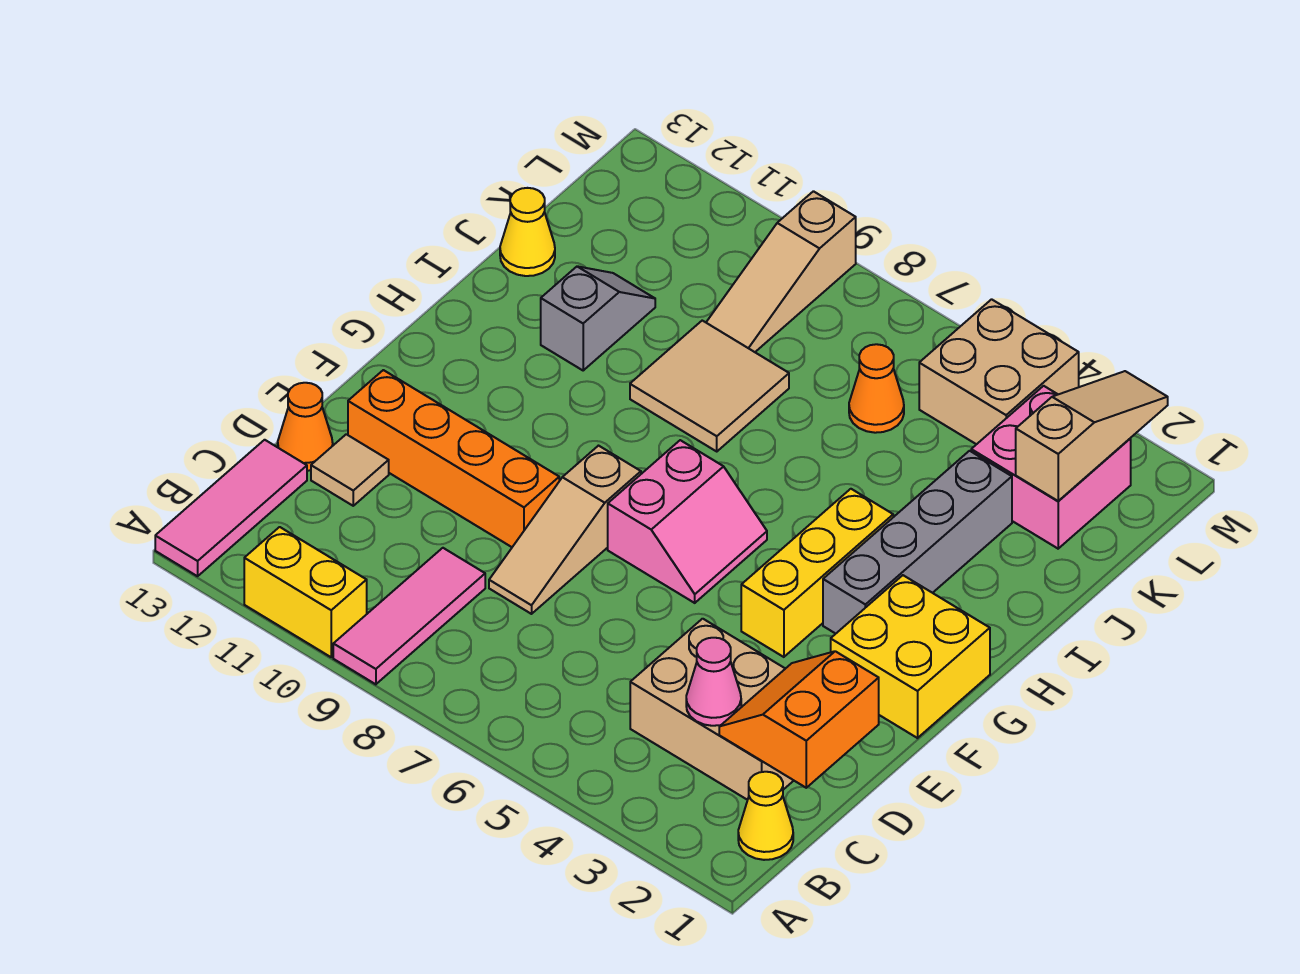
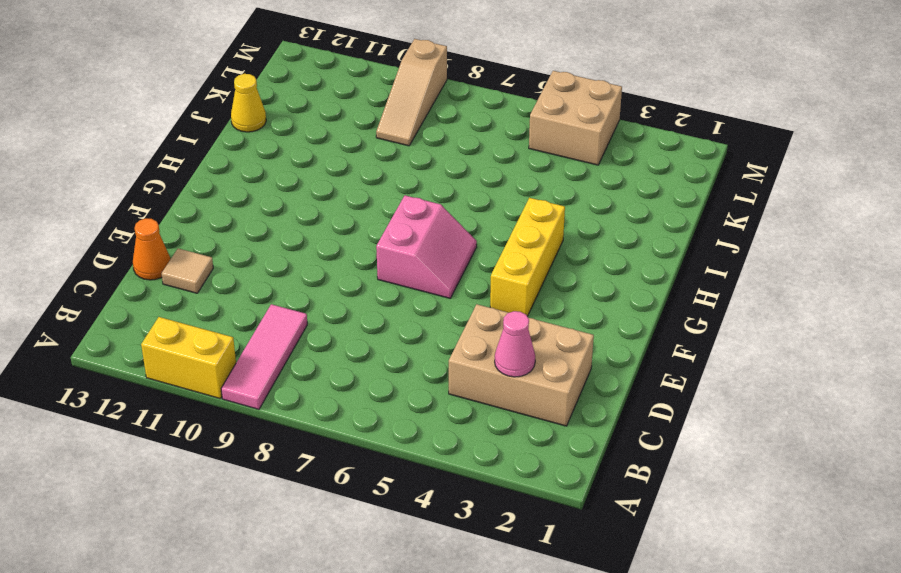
none -> pink 1x3 tile [155,440,307,576]
none -> yellow 1x1 cone [738,772,793,860]
none -> tan 1x3 slope [489,446,641,614]

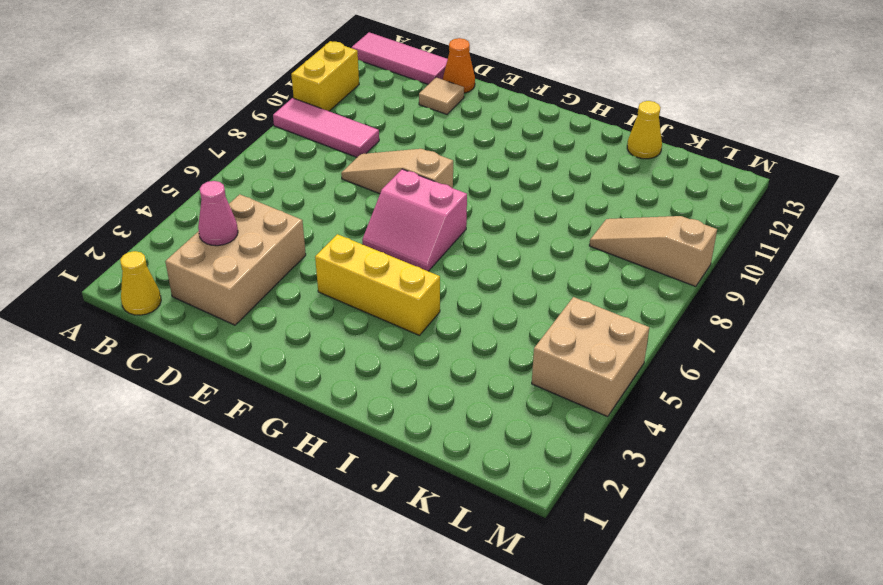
none -> orange 1x4 brick [348,370,559,547]
none -> yellow 2x2 brick [831,575,990,738]
none -> grey 1x4 brick [823,451,1012,634]

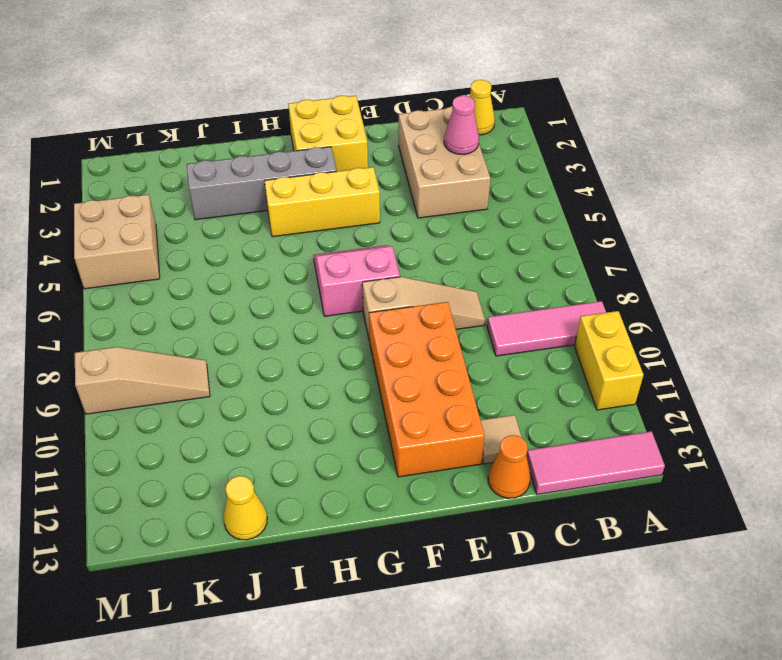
orange 2x4 brick [369,302,484,477] -> orange 1x4 brick [348,370,559,547]
none -> tan 2x2 tile [630,321,789,451]
none -> grey 1x2 slope [541,266,655,370]
none -> pink 2x2 brick [971,386,1131,549]

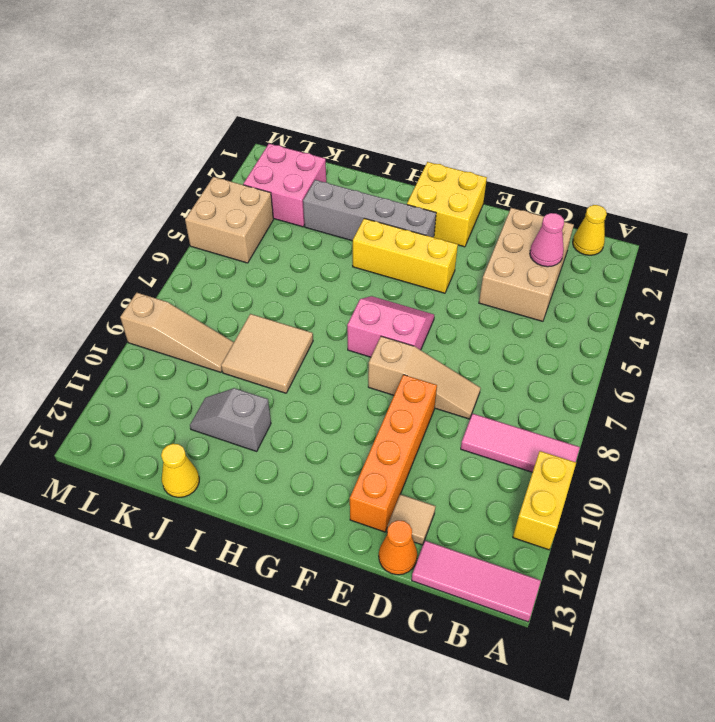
none -> orange 1x1 cone [849,344,904,433]
none -> orange 2x2 slope [719,651,879,788]
none -> tan 1x3 slope [1016,371,1168,501]

